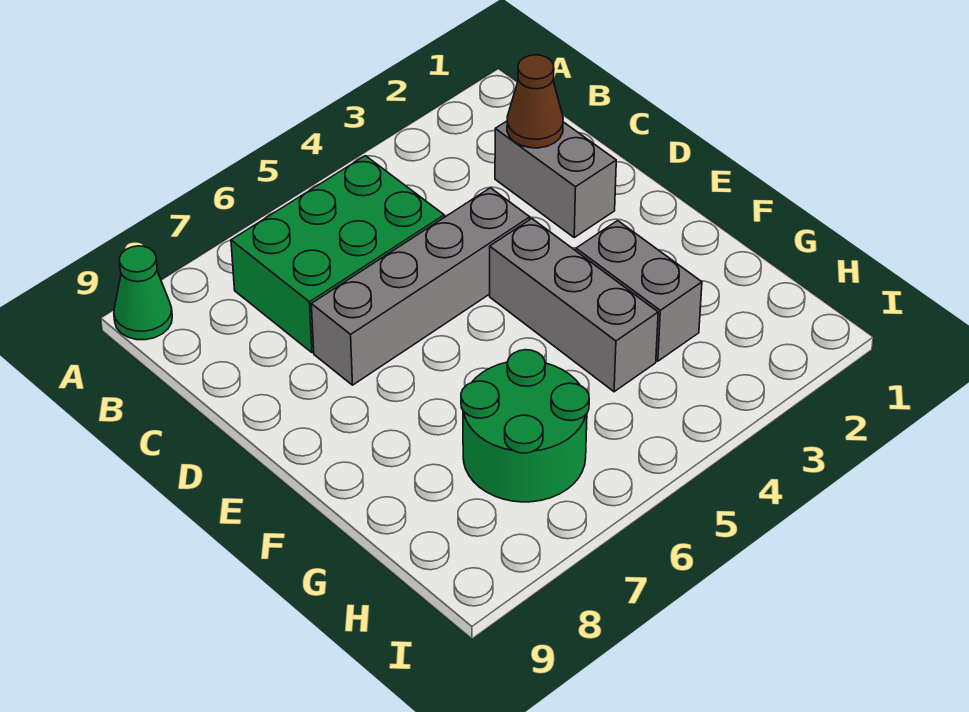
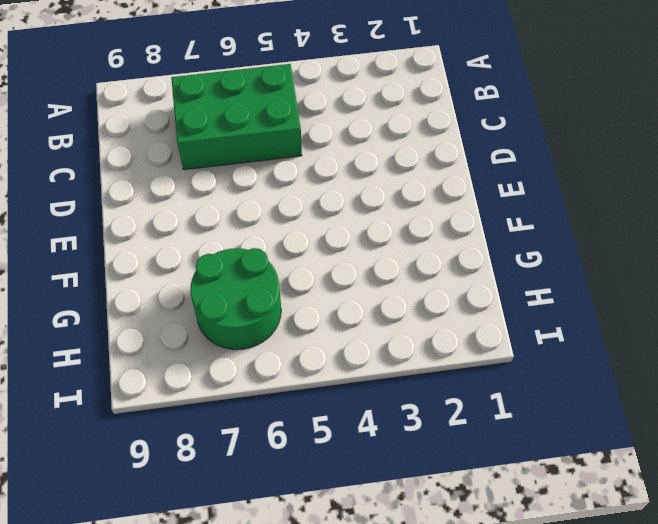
none -> green 1x1 cone [114,246,172,340]
none -> grey 1x2 brick [495,121,616,237]

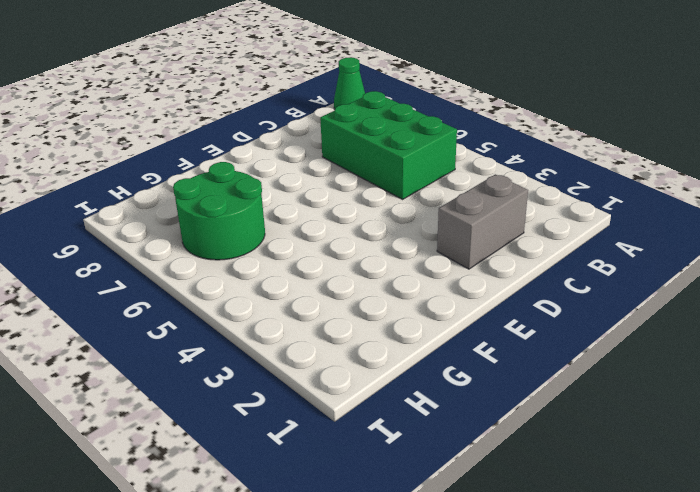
none -> grey 1x4 brick [311,188,530,385]
none -> grey 1x3 brick [490,219,658,392]

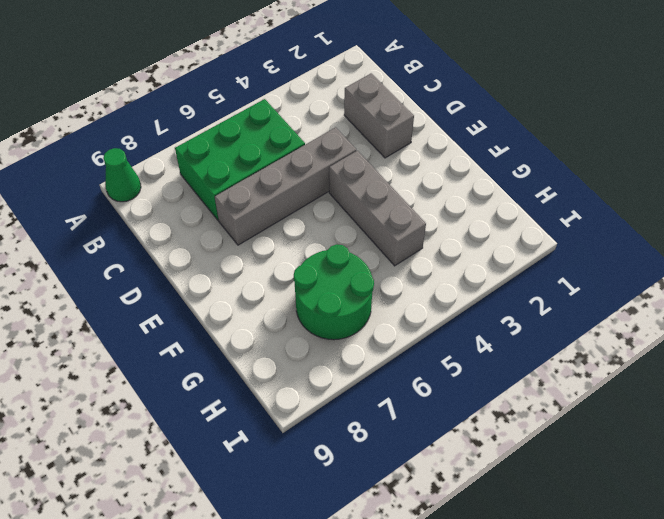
none -> grey 1x2 brick [576,221,702,361]
none -> brown 1x1 cone [507,55,563,148]

